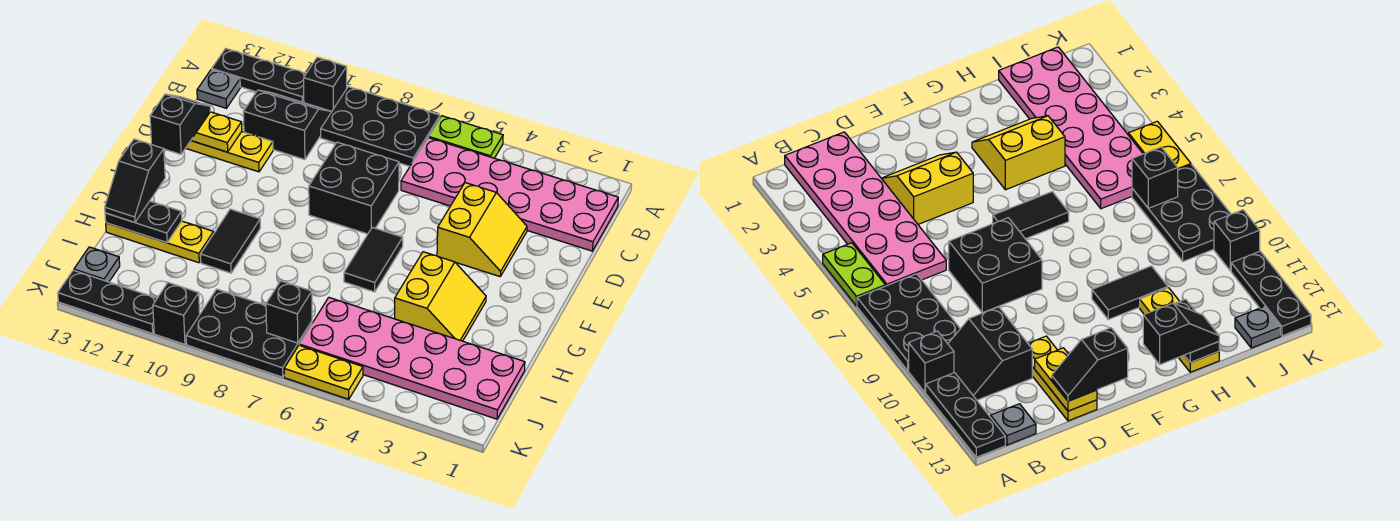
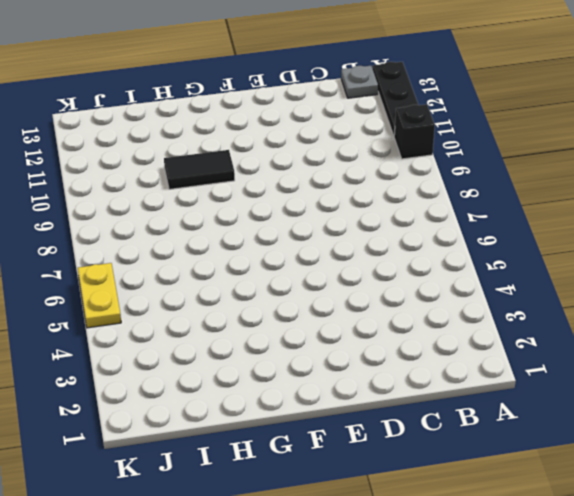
none -> lime 1x2 plate [429,116,503,158]
none -> black 2x3 plate [321,87,440,166]
none -> pink 2x6 plate [401,138,618,251]

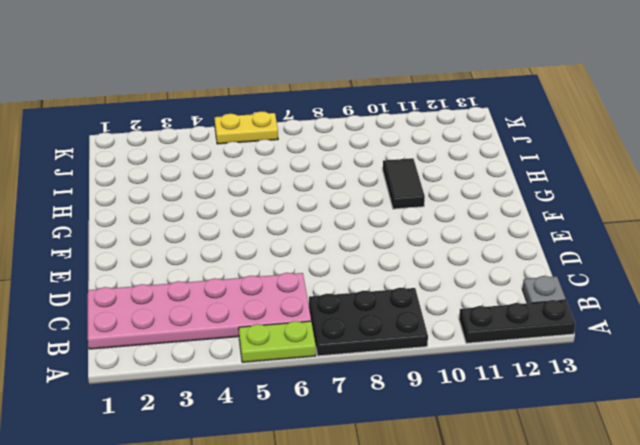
none -> black 1x1 brick [304,57,347,111]
none -> black 2x2 slope [243,90,332,160]
none -> yellow 2x2 slope [437,183,527,277]

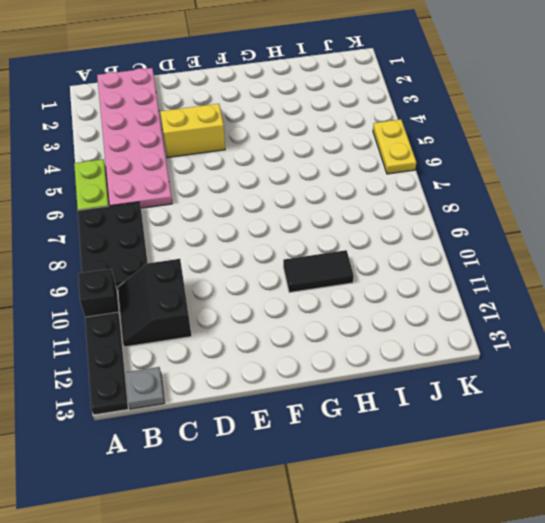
none -> black 2x2 brick [309,142,399,234]
none -> yellow 1x3 plate [186,132,273,172]
none -> black 1x2 tile [344,227,403,292]

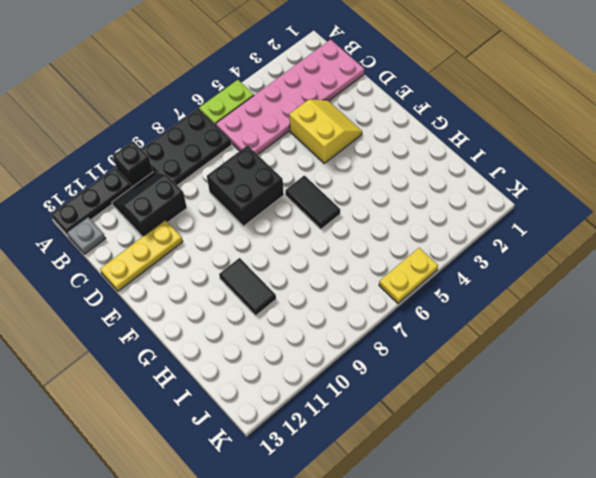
none -> yellow 2x2 slope [395,252,486,341]
none -> yellow 1x3 plate [106,221,214,263]
none -> pink 2x6 plate [299,298,525,419]

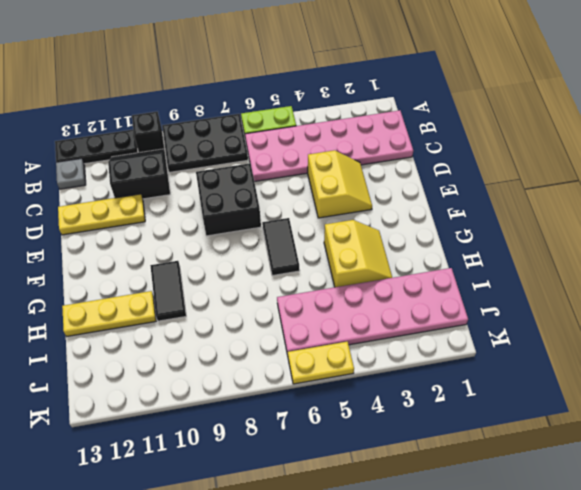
none -> black 2x3 plate [186,289,312,377]
none -> grey 1x1 plate [74,247,120,282]
none -> black 1x1 brick [153,283,200,344]

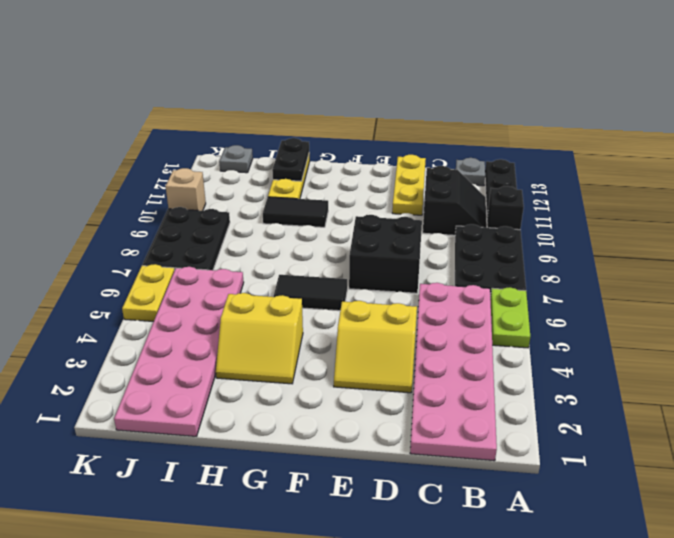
tan 1x1 brick [166,168,206,211] -> black 1x1 brick [153,283,200,344]
none -> black 1x3 plate [58,270,157,334]
none -> yellow 1x2 plate [191,112,242,152]
none -> black 1x1 brick [266,281,312,343]

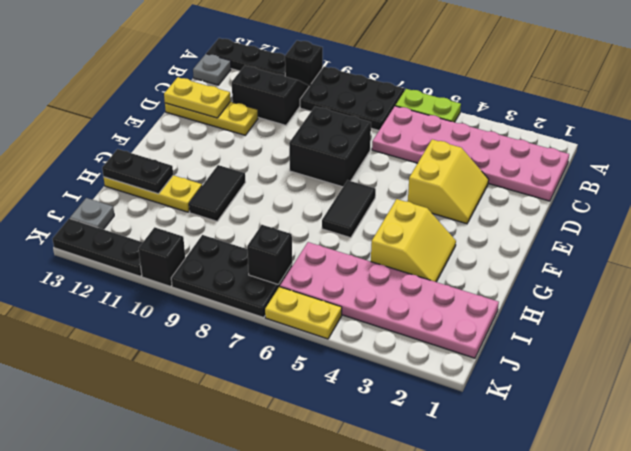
none -> black 1x2 slope [150,94,210,154]
none -> black 1x2 slope [105,139,165,222]

